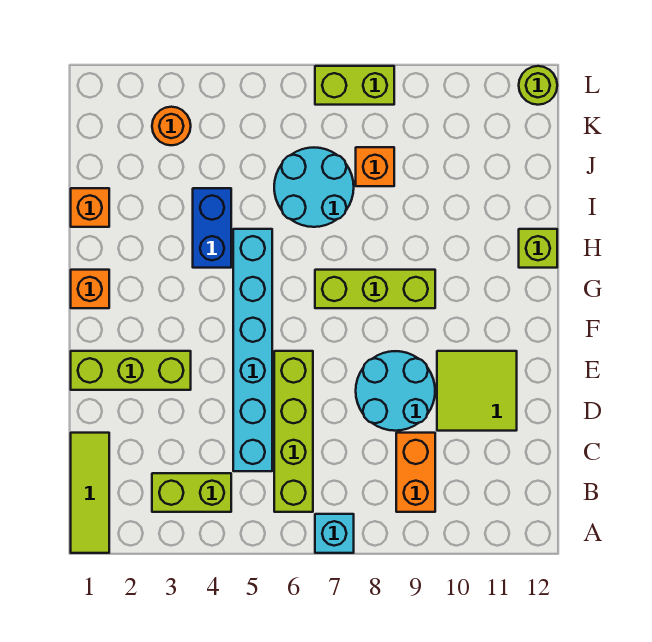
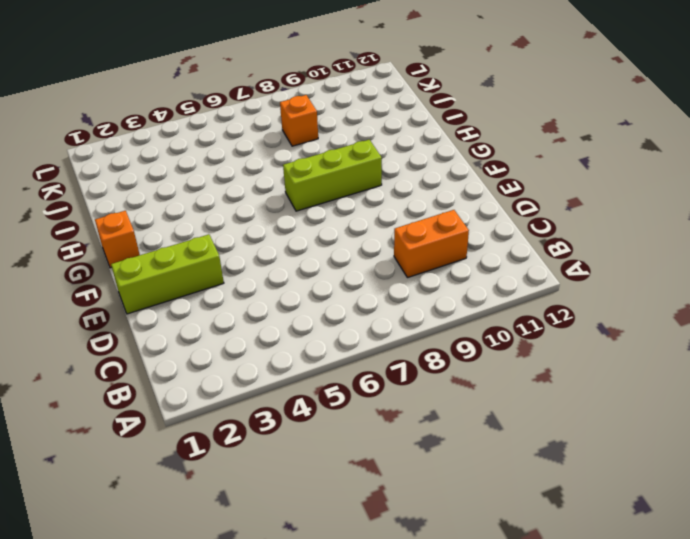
orange 1x2 brick [394,210,469,278] -> orange 1x2 brick turned to [396,433,435,512]
none -> lime 1x3 tile [71,433,109,553]
none -> cyan 1x1 brick [315,514,354,553]
none -> lime 1x2 brick [152,473,231,512]

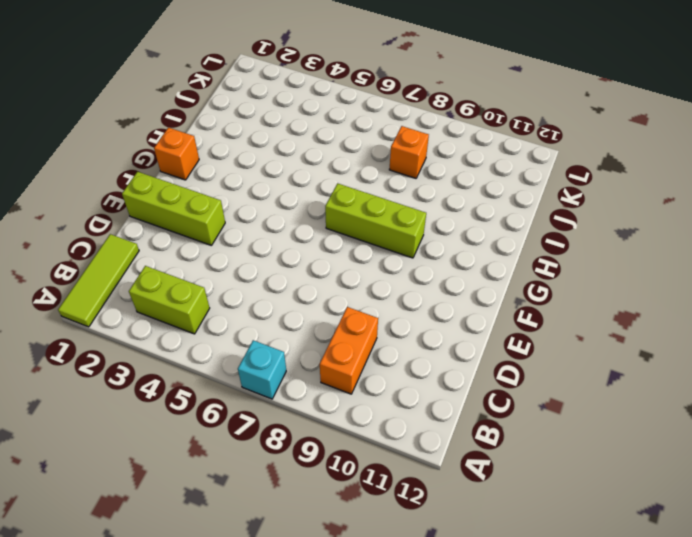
none -> lime 1x4 brick [274,351,313,512]
none -> cyan 1x6 brick [233,229,272,471]
none -> cyan 2x2 round brick [356,351,435,431]

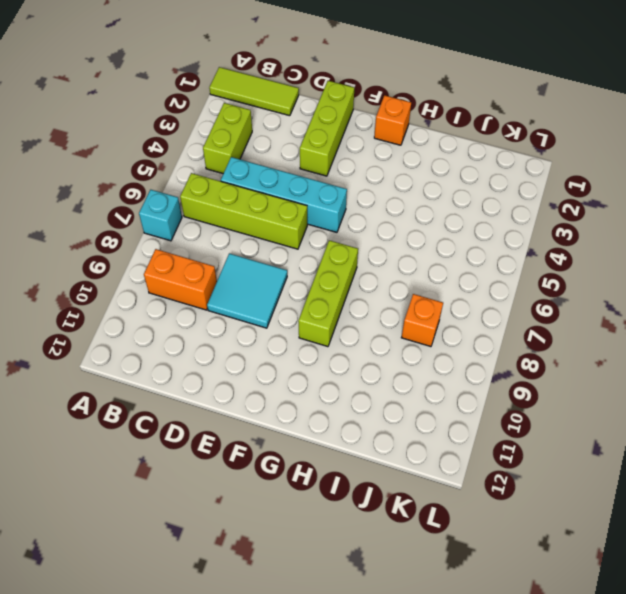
cyan 1x4 brick [221,157,347,232] -> cyan 1x6 brick [233,229,272,471]
cyan 2x2 tile [207,253,287,328] -> cyan 2x2 round brick [356,351,435,431]
none -> lime 2x2 tile [437,351,517,431]
none -> blue 1x2 brick [193,188,231,268]
none -> lime 1x1 brick [519,229,557,268]

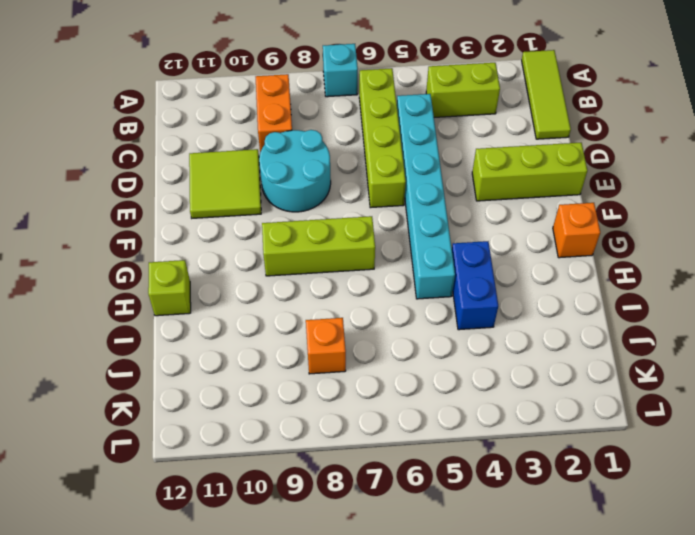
none -> orange 1x1 brick [71,188,109,227]
none -> cyan 2x2 round brick [274,148,354,227]
none -> orange 1x1 round brick [152,107,191,145]

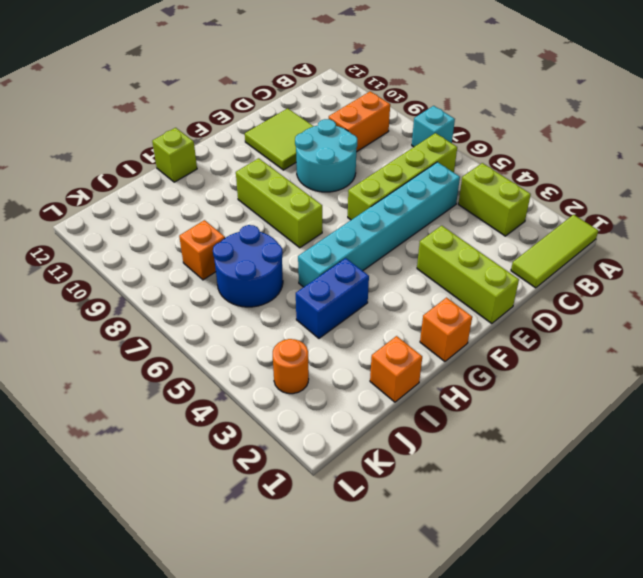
blue 2x2 round brick [213,225,283,307] -> cyan 2x2 round brick [274,148,354,227]
none -> lime 1x2 brick [315,66,394,105]
none -> lime 1x1 round brick [519,66,557,105]

